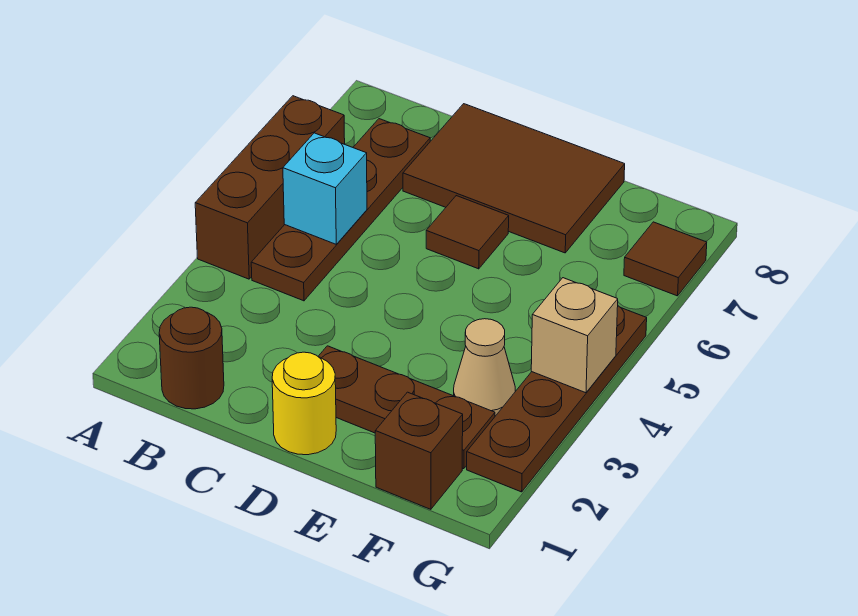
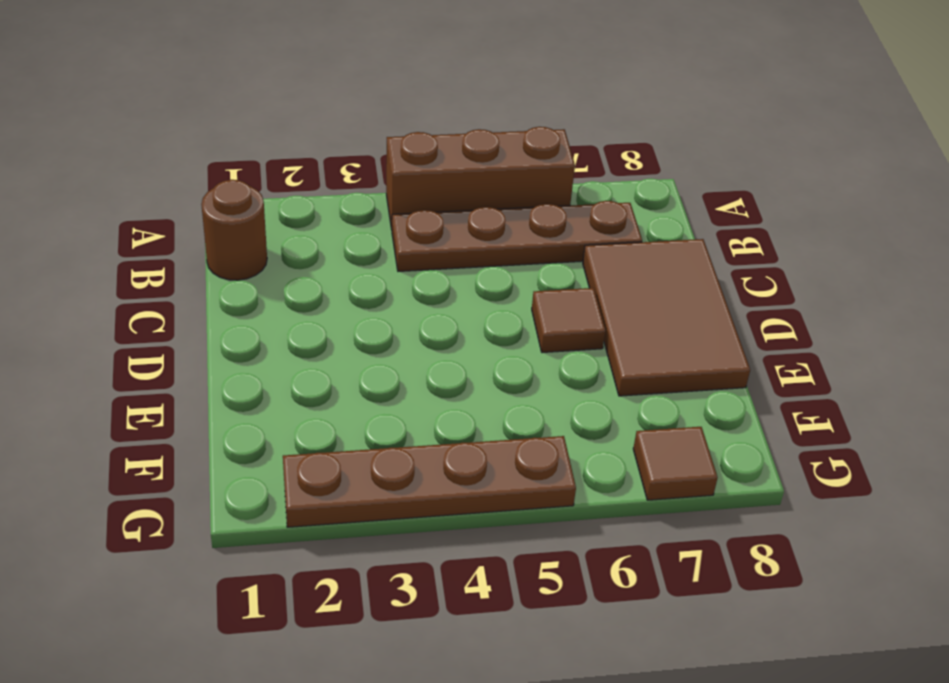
none -> yellow 1x1 round brick [272,352,336,455]
none -> brown 1x3 plate [318,346,495,469]
none -> brown 1x1 brick [375,392,463,509]

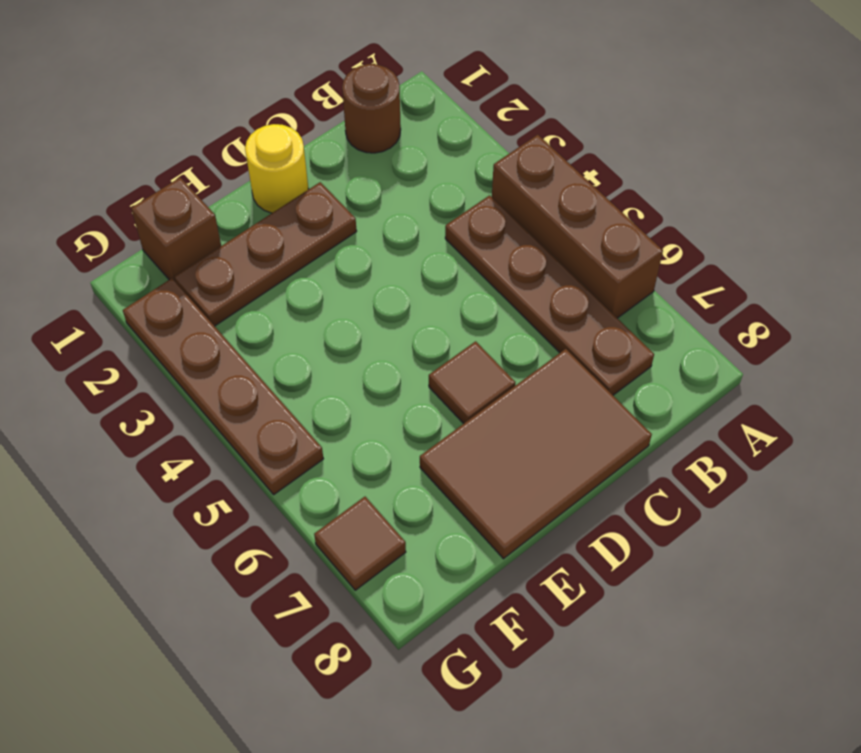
none -> tan 1x1 cone [454,319,515,416]
none -> cyan 1x1 brick [283,133,367,244]
none -> tan 1x1 brick [531,278,618,393]

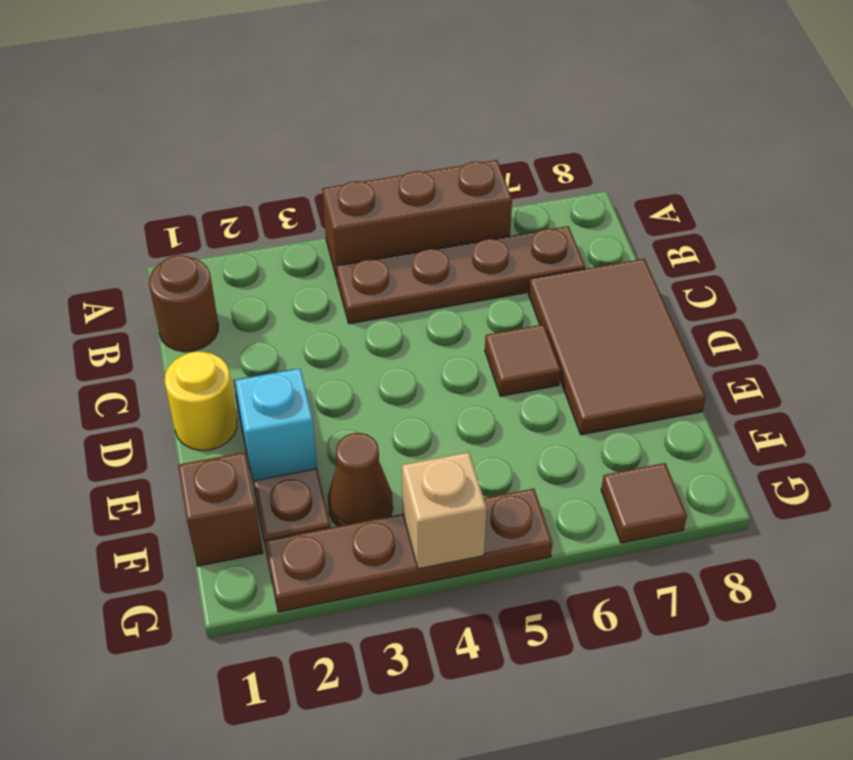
cyan 1x1 brick [235,369,317,481] -> cyan 1x1 brick moved to [283,133,367,244]
brown 1x1 cone [328,433,393,526] -> tan 1x1 cone [454,319,515,416]

